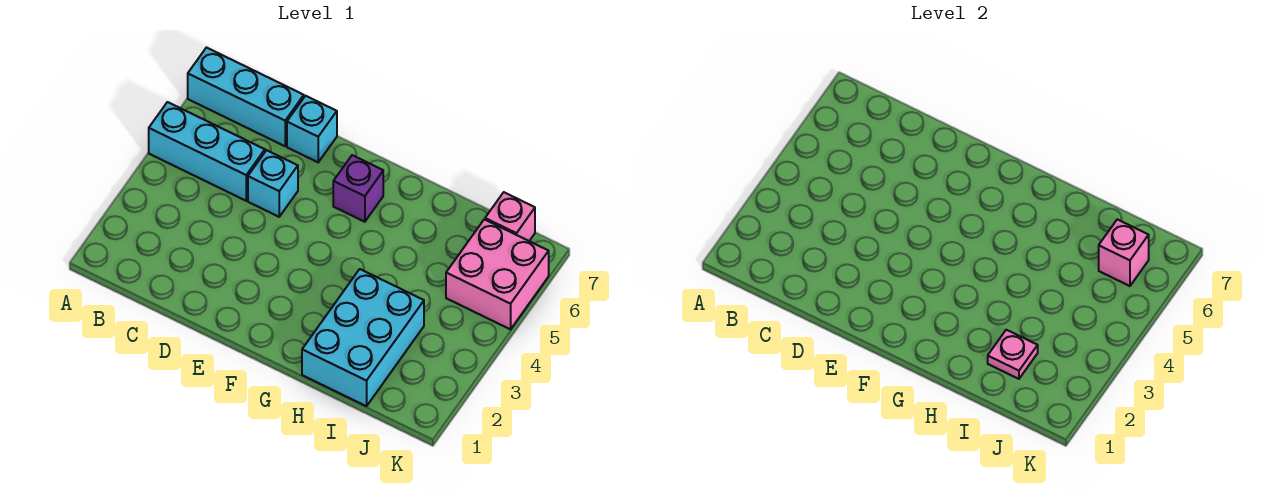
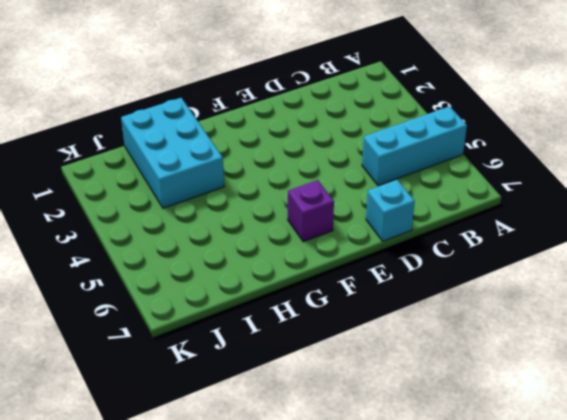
none -> cyan 1x3 brick [188,48,304,146]
none -> cyan 1x1 brick [248,150,298,217]

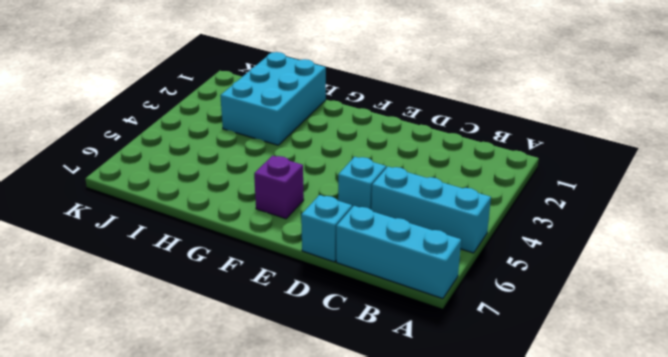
none -> pink 2x2 brick [446,219,549,329]
none -> pink 1x1 brick [485,192,535,241]

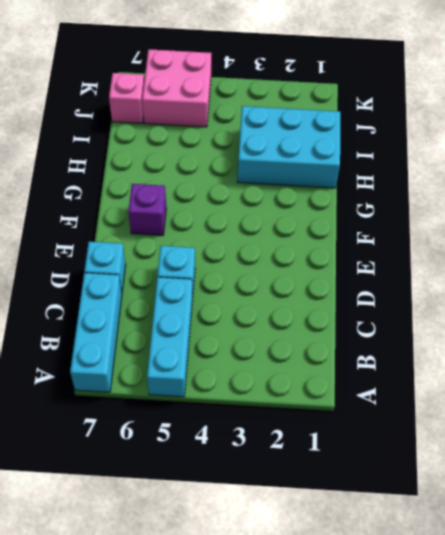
none -> pink 1x1 plate [988,330,1038,379]
none -> pink 1x1 brick [1099,219,1149,286]

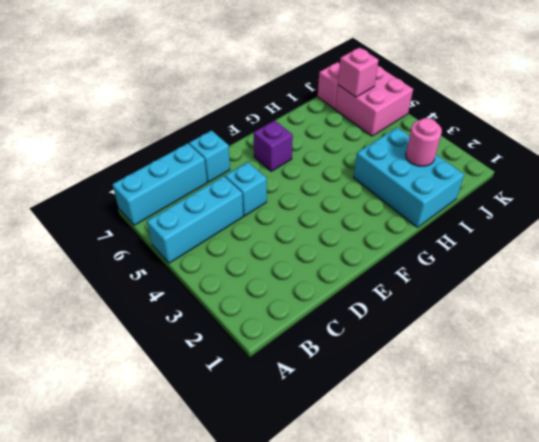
pink 1x1 round brick [406,118,442,166] -> pink 1x1 plate [988,330,1038,379]

